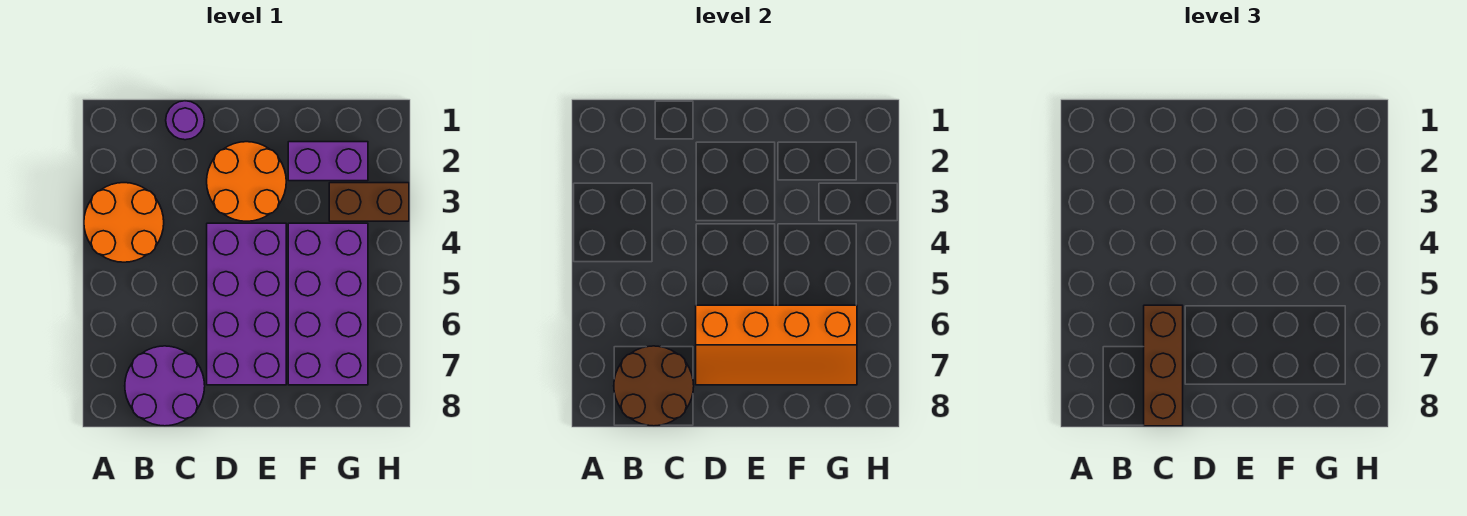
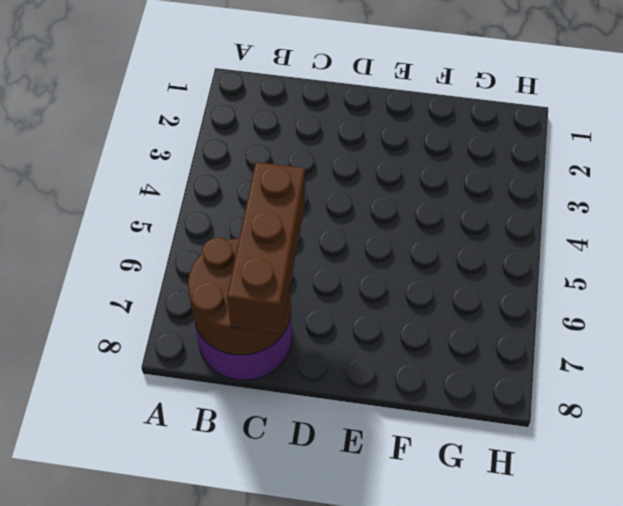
none -> orange 2x2 round brick [84,183,164,262]
none -> purple 1x1 round brick [166,101,205,140]

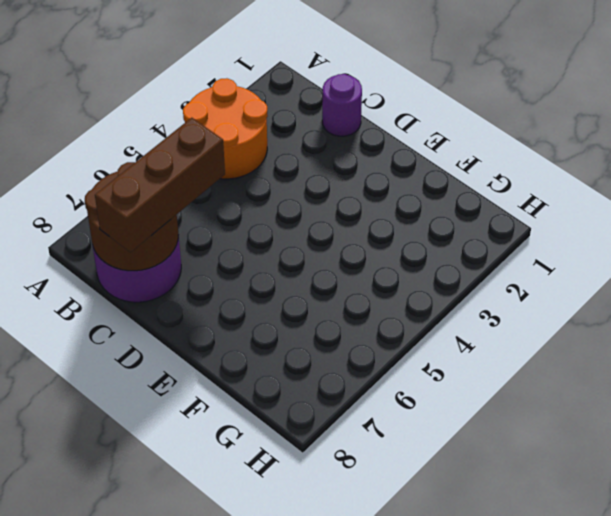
none -> orange 2x2 round brick [207,142,286,221]
none -> purple 2x4 brick [207,223,286,385]

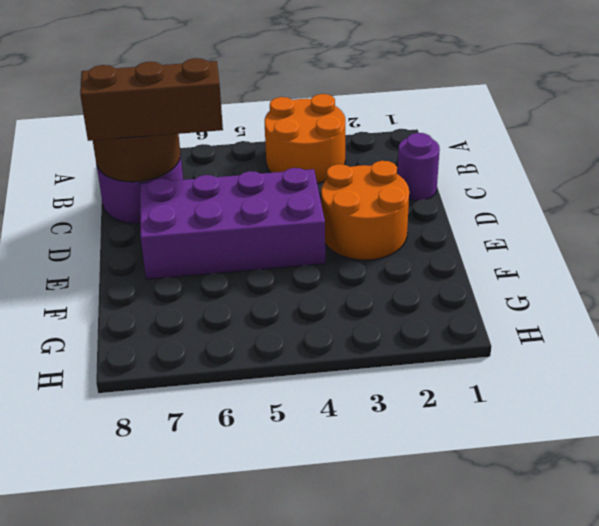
none -> purple 1x2 brick [288,142,368,181]
none -> purple 2x4 brick [288,223,368,385]

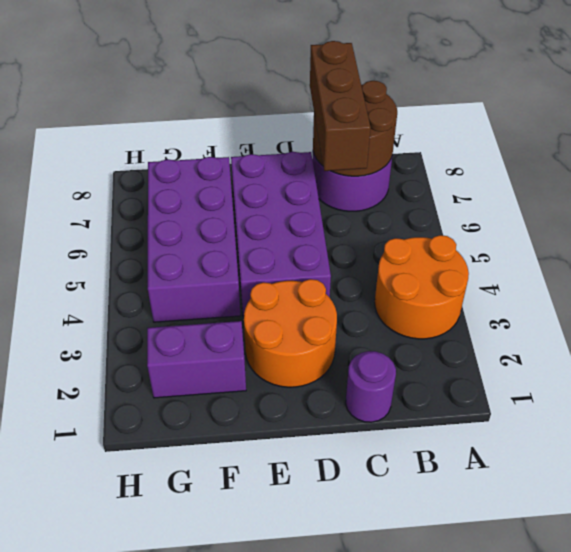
none -> brown 1x2 brick [329,183,409,221]
none -> orange 2x4 slope [696,305,857,385]

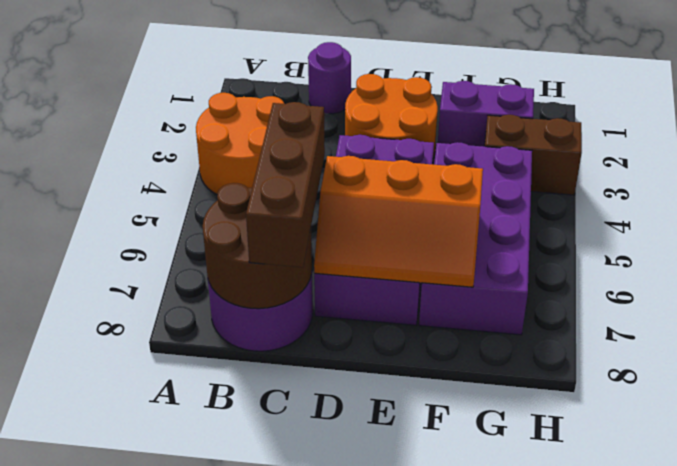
orange 2x3 slope [314,156,483,287] -> orange 2x4 slope [696,305,857,385]

